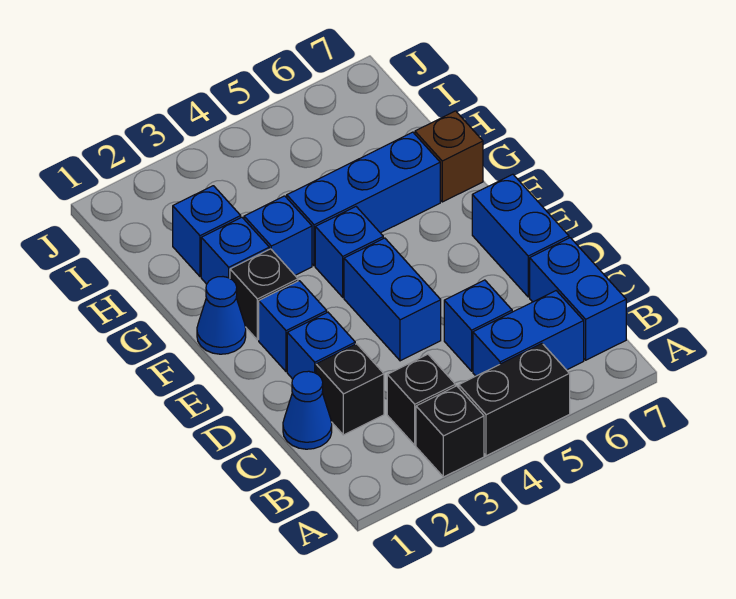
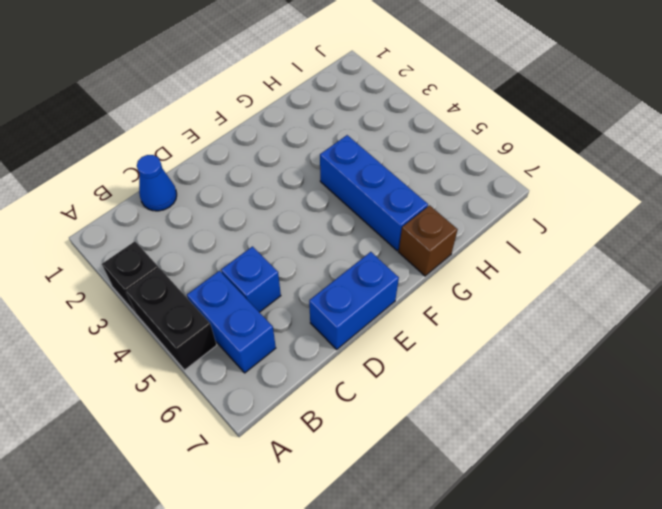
none -> black 1x1 brick [387,354,455,445]
none -> blue 1x2 brick [530,238,626,360]
none -> black 1x1 brick [316,344,384,435]

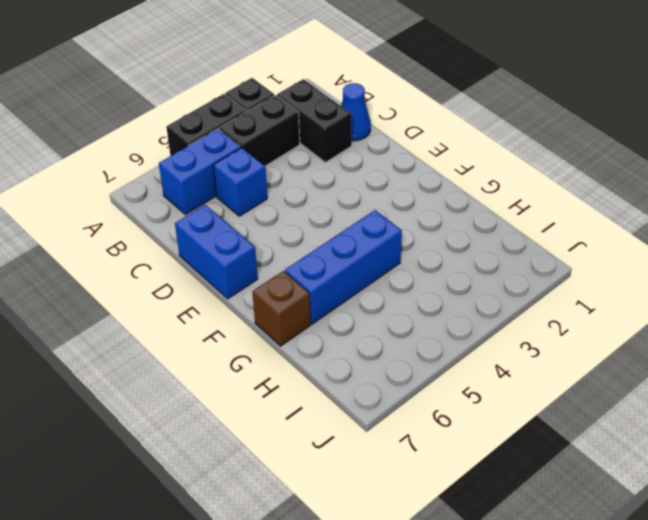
black 1x2 brick [277,79,351,162] -> black 1x1 brick [316,344,384,435]
black 1x2 brick [219,95,300,166] -> black 1x1 brick [387,354,455,445]
none -> blue 1x2 brick [530,238,626,360]
none -> blue 1x1 brick [287,312,355,379]
none -> blue 1x2 brick [344,238,441,361]

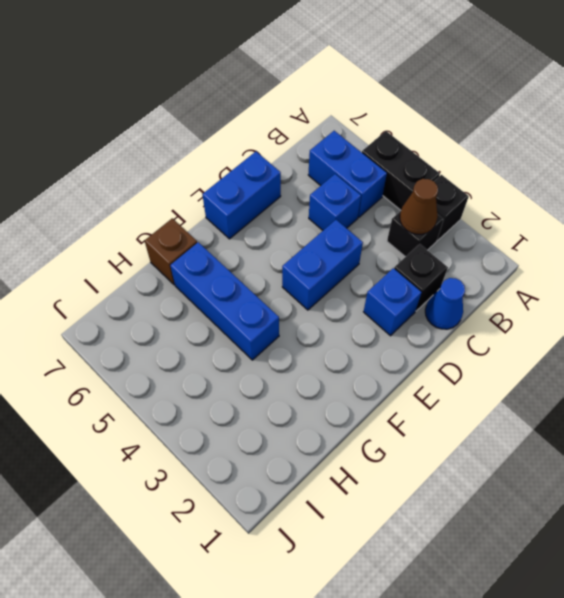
brown 1x1 cone [400,179,438,234] -> none
none -> blue 1x2 brick [530,238,626,360]
none -> blue 1x1 brick [259,281,327,372]
none -> blue 1x1 cone [197,277,246,354]

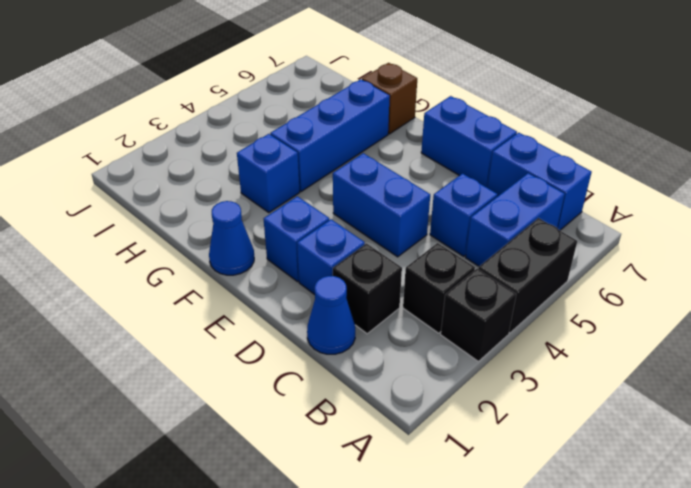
none -> black 1x1 brick [230,249,298,340]
none -> blue 1x1 brick [315,207,383,297]
none -> blue 1x1 brick [201,217,269,284]

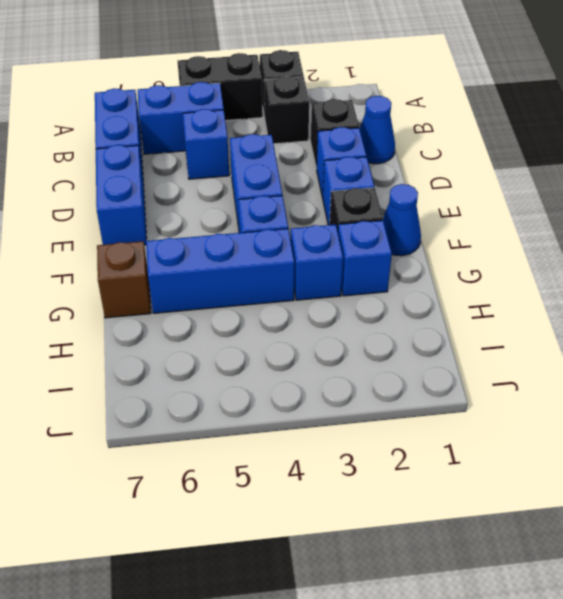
none -> blue 1x1 brick [173,186,241,277]

